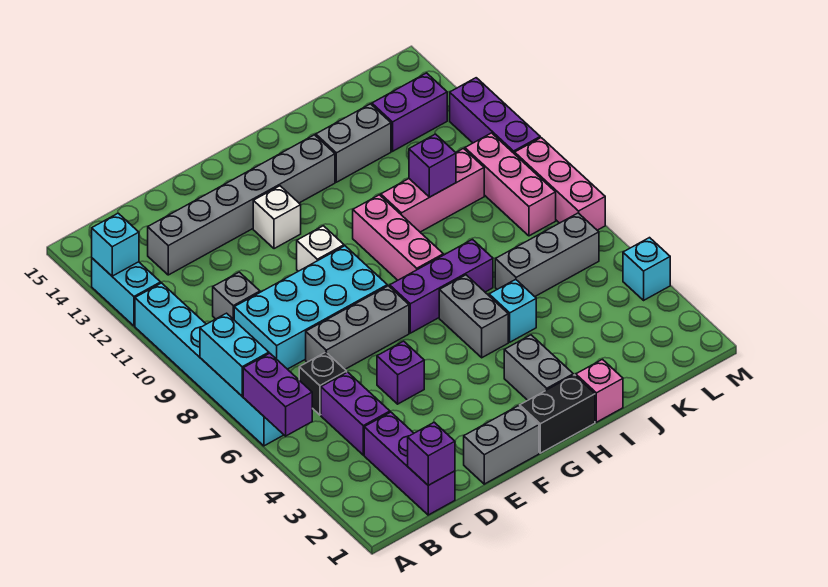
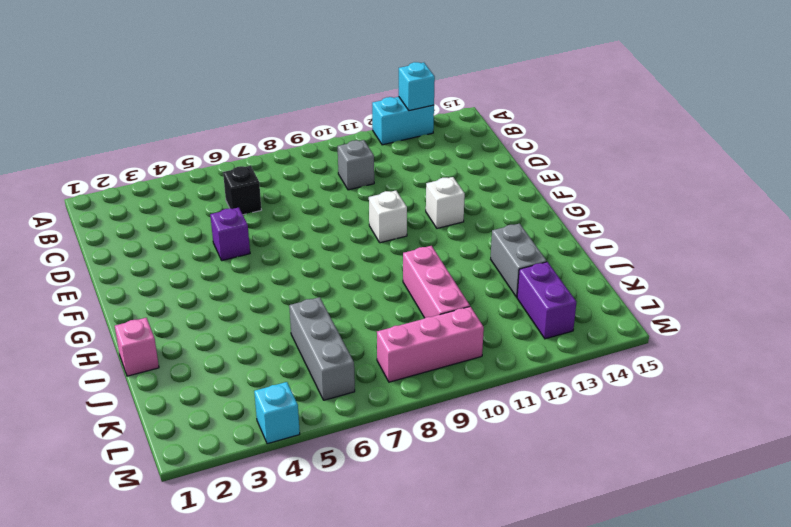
none -> cyan 1x6 brick [135,283,283,446]
none -> purple 1x3 brick [364,412,455,515]
none -> purple 1x2 brick [321,372,390,455]
none -> cyan 2x4 brick [234,246,387,369]

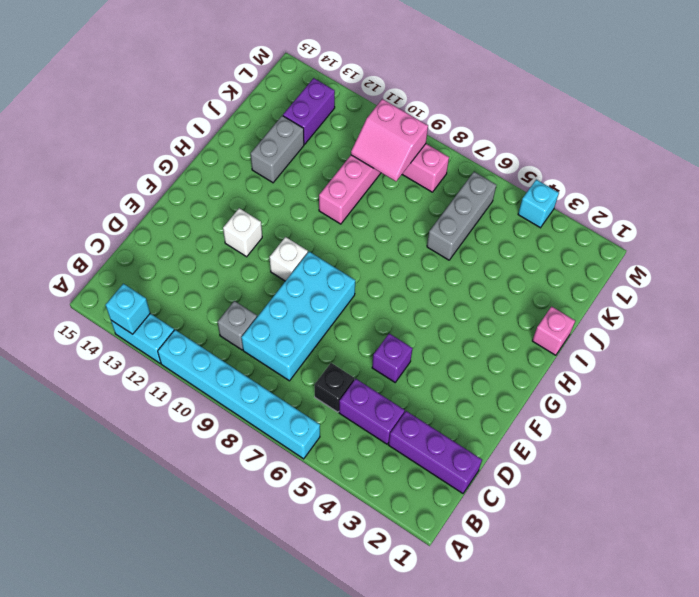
pink 2x2 slope [351,99,428,181] -> none
none -> grey 1x6 brick [148,135,335,275]
none -> grey 1x3 brick [306,286,409,369]
none -> grey 1x2 brick [464,406,539,484]
none -> black 1x2 brick [520,375,595,453]

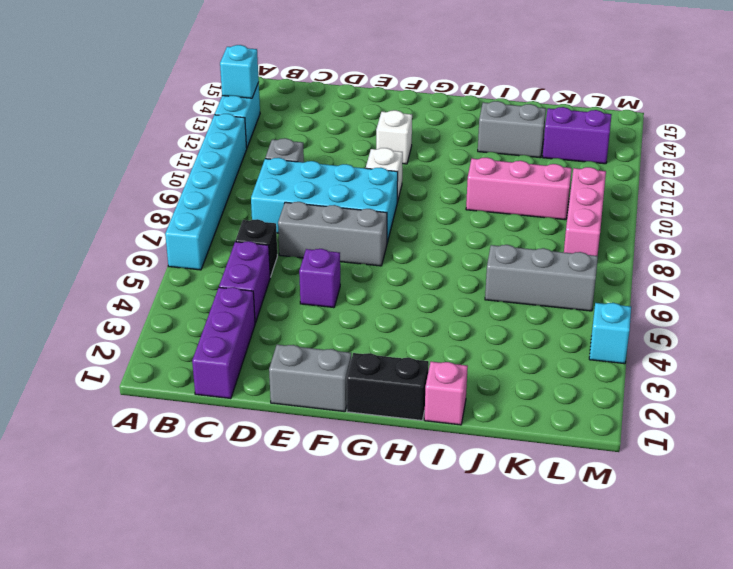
none -> grey 1x6 brick [148,135,335,275]
none -> purple 1x3 brick [390,239,493,333]
none -> grey 1x2 brick [504,335,573,400]
none -> grey 1x2 brick [439,275,508,358]

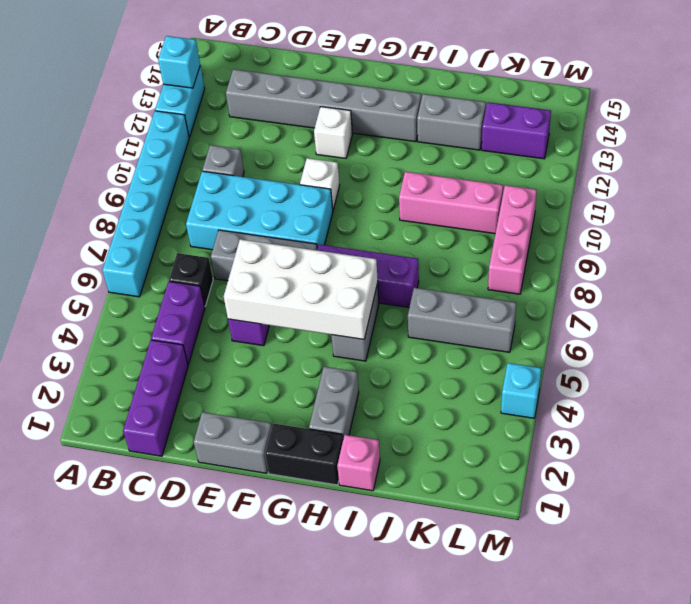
white 2x4 brick [224,239,378,339] -> none
none -> pink 1x3 brick [353,195,443,280]
none -> cyan 1x1 brick [489,279,536,342]
none -> pink 1x3 brick [515,138,605,230]
none -> purple 1x3 brick [450,78,540,154]

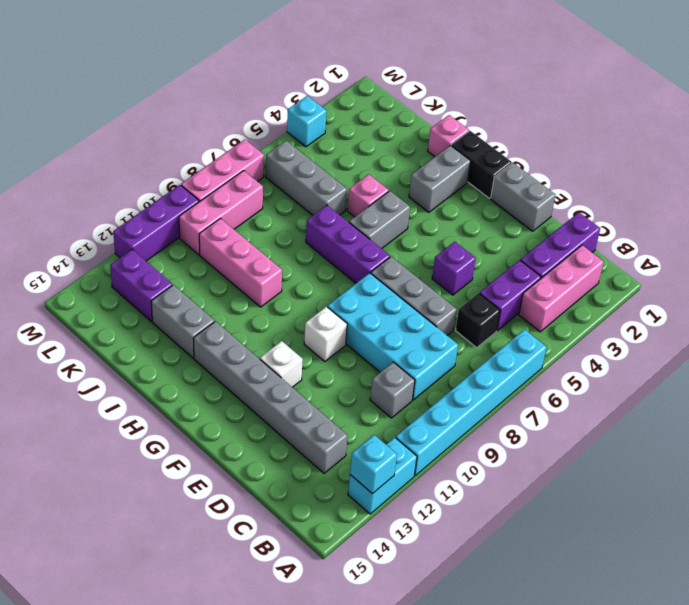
pink 1x3 brick [519,245,604,332] -> pink 1x3 brick moved to [353,195,443,280]
pink 1x1 brick [347,174,389,217] -> cyan 1x1 brick [489,279,536,342]
none -> purple 1x2 brick [243,353,312,436]
none -> cyan 1x2 brick [200,313,269,396]
none -> purple 1x1 brick [408,422,455,485]
none -> purple 1x1 brick [409,134,456,197]

